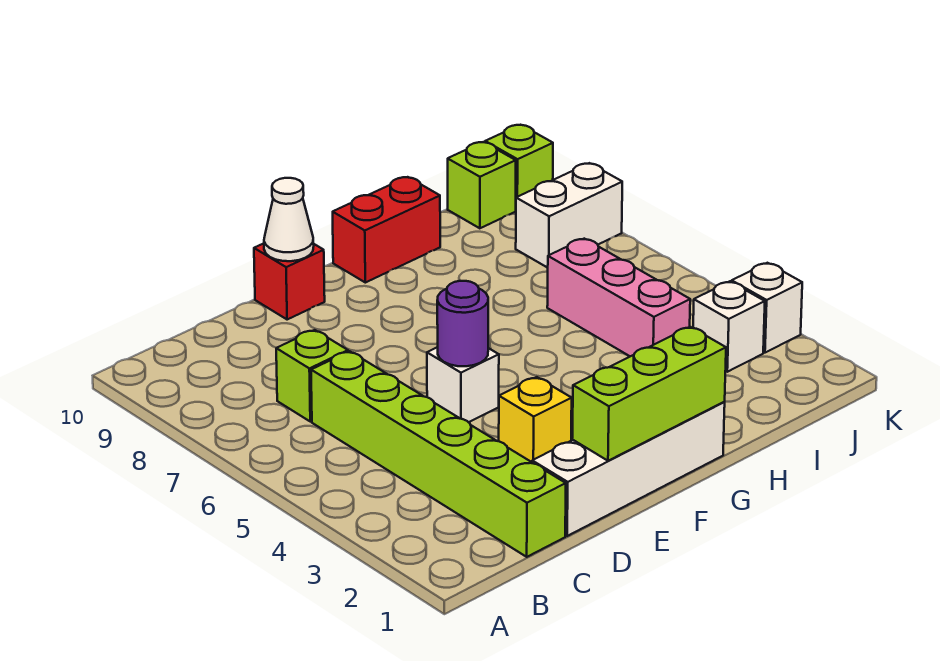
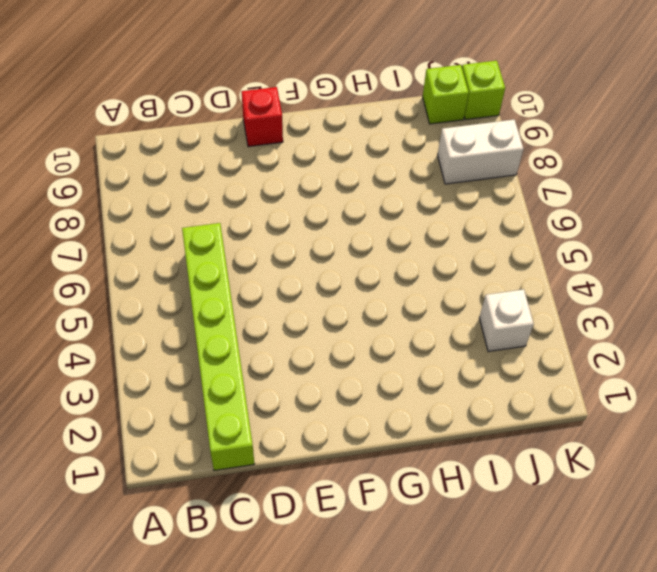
none -> lime 1x1 brick [276,330,348,422]
none -> white 1x4 brick [532,402,725,536]
none -> yellow 1x1 brick [499,377,572,462]

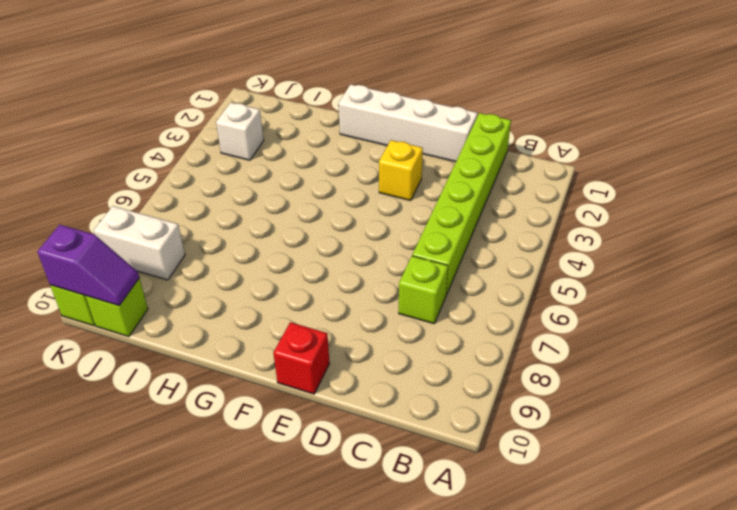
purple 1x2 slope [37,225,139,306] -> none
none -> white 1x1 brick [427,347,499,422]
none -> red 1x2 brick [333,177,440,283]
none -> pink 1x3 brick [547,239,690,356]

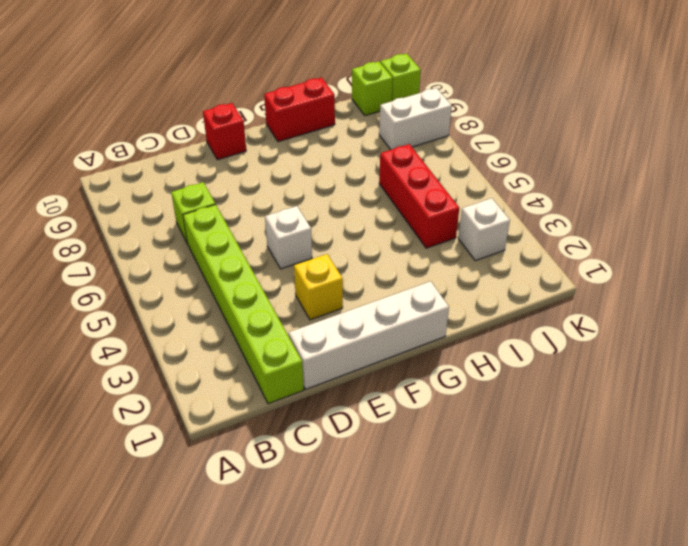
red 1x3 brick [379,144,459,248] -> pink 1x3 brick [547,239,690,356]
none -> white 1x1 brick [732,263,802,353]
none -> lime 1x3 brick [572,327,726,461]
none -> purple 1x1 round brick [437,281,488,366]

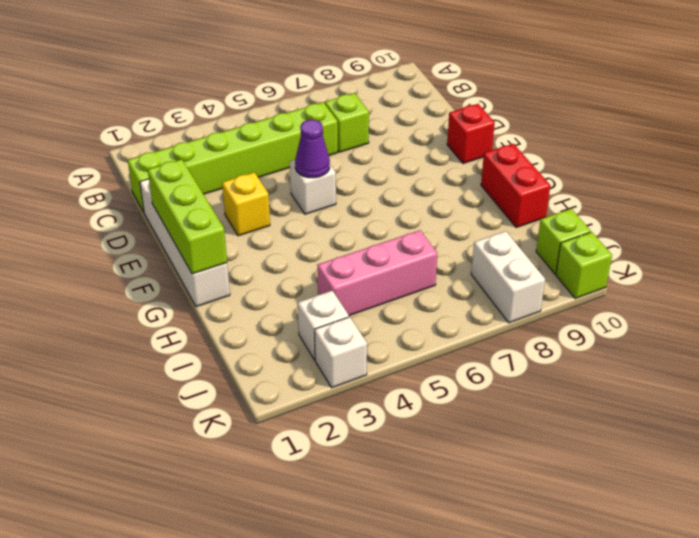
purple 1x1 cone [295,120,330,178] -> purple 1x1 round brick [437,281,488,366]
none -> white 1x1 cone [264,178,314,261]

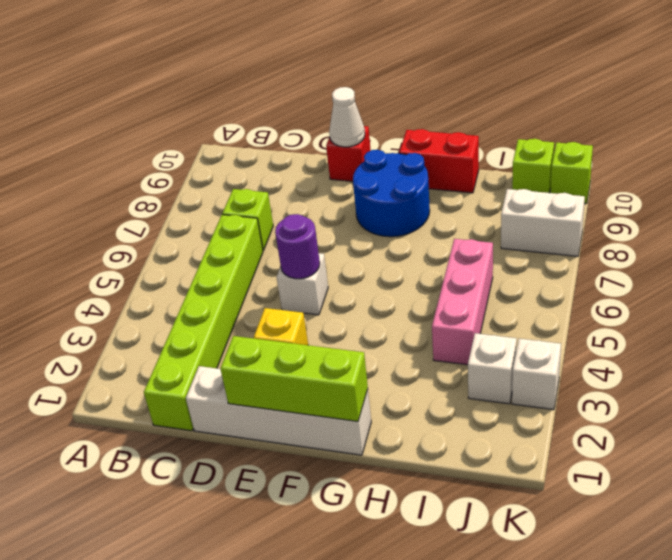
blue 2x2 round brick [353,150,430,237] -> none

